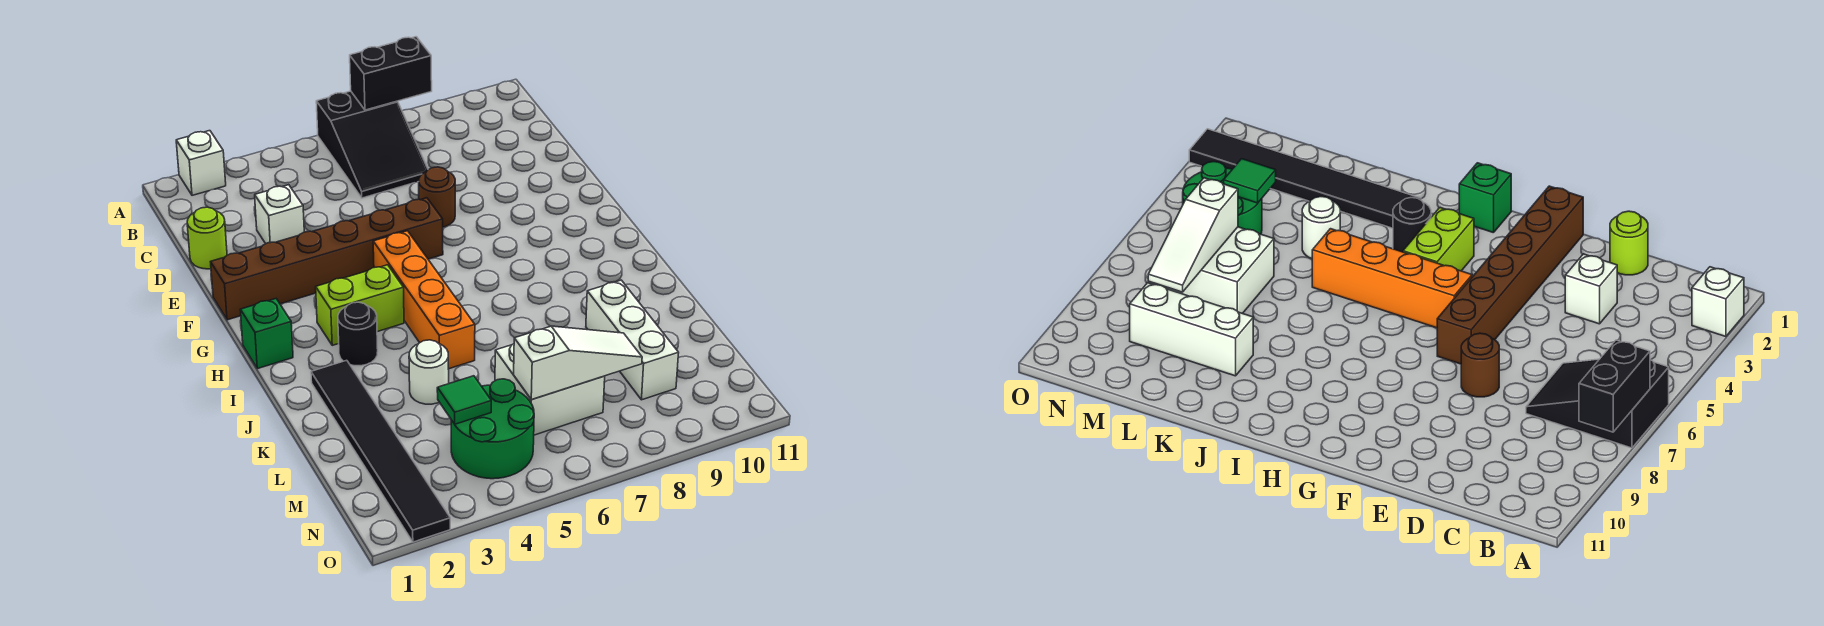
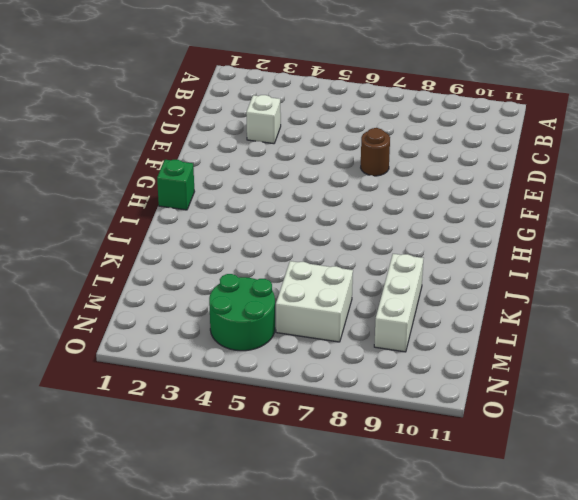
none -> white 1x1 brick [176,131,226,195]
none -> black 2x3 slope [316,91,428,198]
none -> lime 1x1 round brick [187,207,227,269]

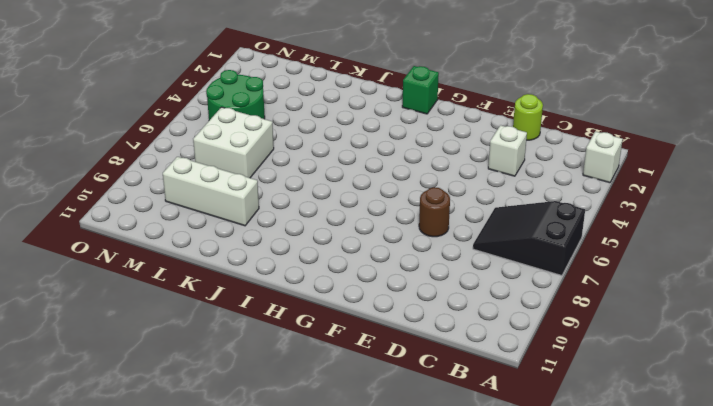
none -> brown 1x6 brick [211,198,443,320]
none -> orange 1x4 brick [373,231,475,369]
none -> lime 1x2 brick [316,265,404,345]

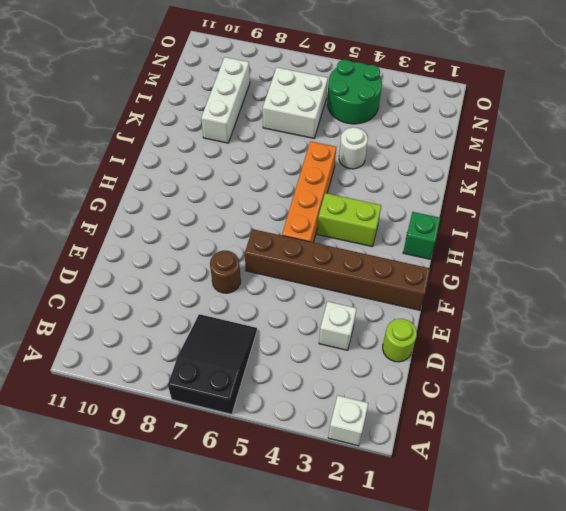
none -> black 1x1 round brick [338,302,378,366]
none -> black 1x6 tile [311,360,450,542]
none -> black 1x2 brick [350,37,432,110]

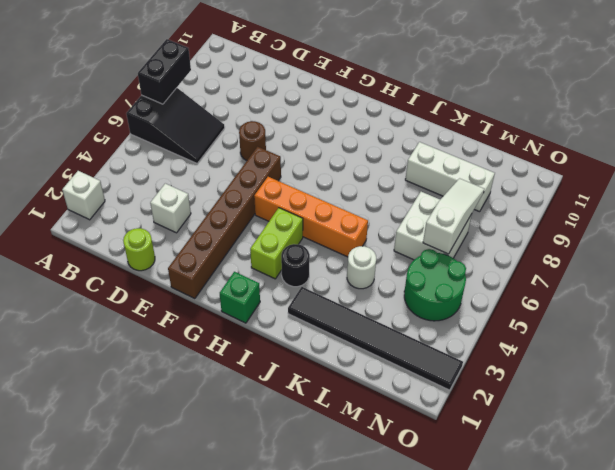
none -> green 1x1 tile [437,376,491,424]

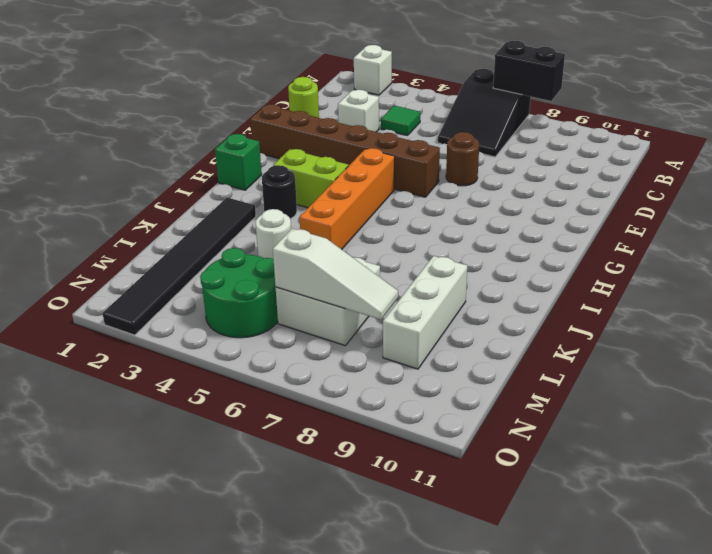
green 1x1 tile [381,106,420,136] -> green 1x1 tile moved to [437,376,491,424]

